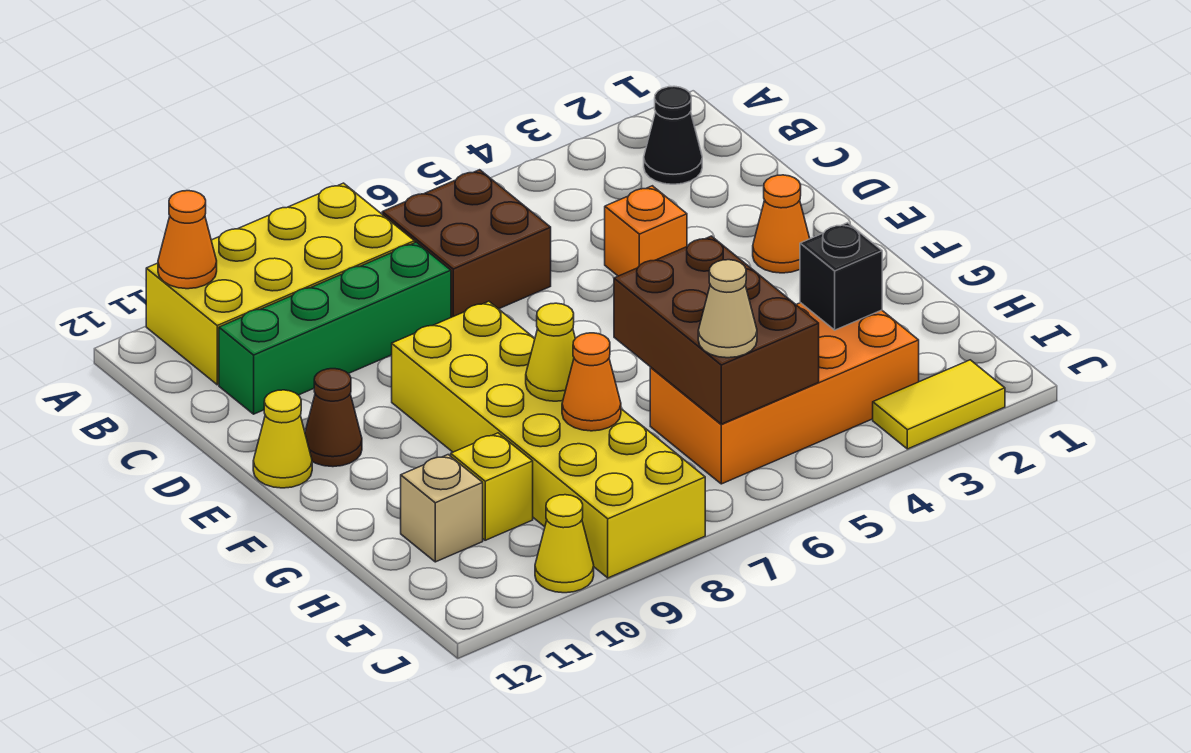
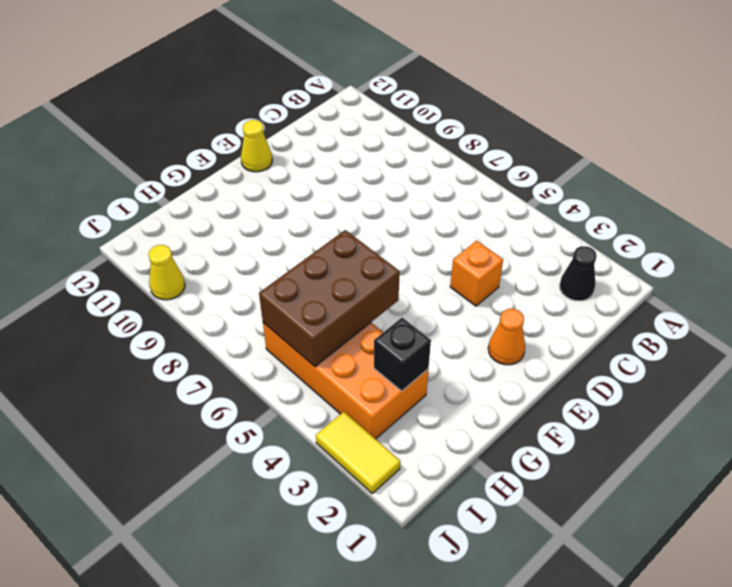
none -> yellow 2x4 brick [146,183,415,385]
none -> brown 2x2 brick [382,170,551,317]
none -> green 1x4 brick [219,242,451,414]

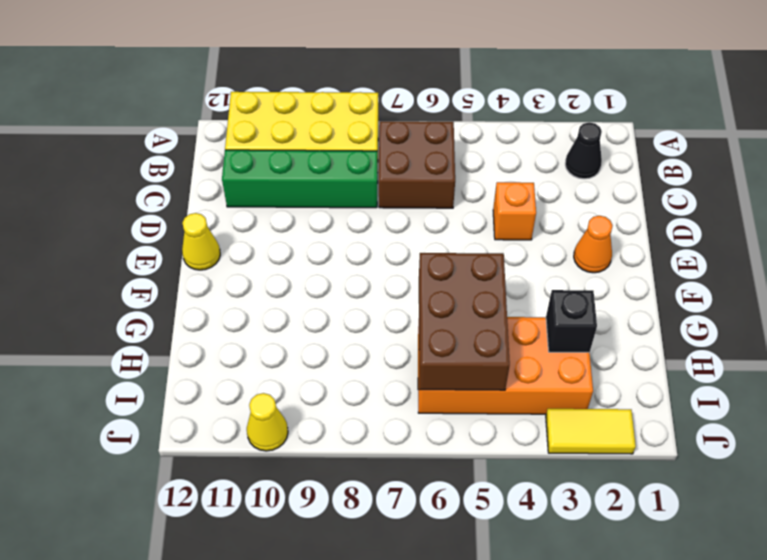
none -> yellow 2x6 brick [392,301,705,578]
none -> brown 1x1 cone [305,369,362,467]
none -> yellow 1x1 brick [451,433,533,540]

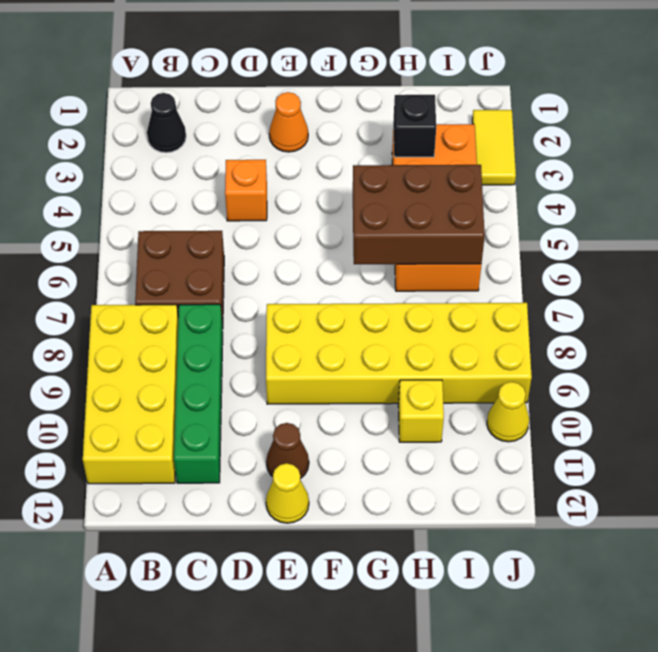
none -> tan 1x1 brick [401,455,483,562]
none -> orange 1x1 cone [158,191,217,289]
none -> yellow 1x1 cone [526,303,575,401]

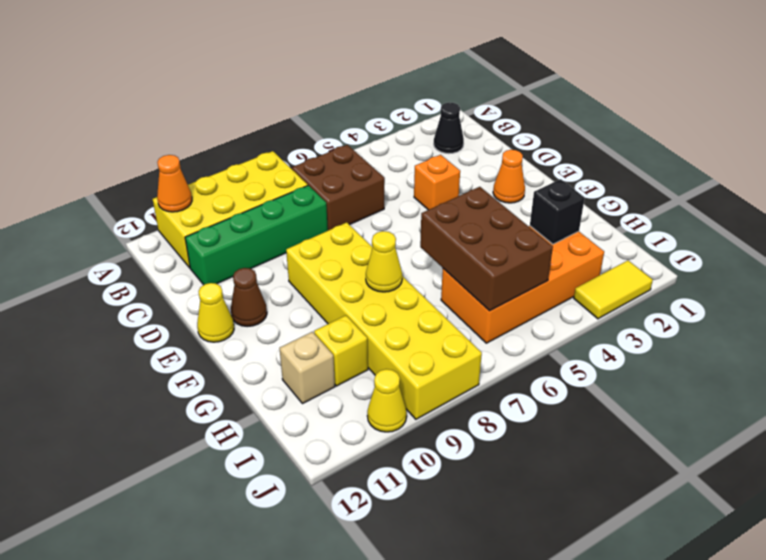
none -> orange 1x1 cone [562,333,621,431]
none -> tan 1x1 cone [698,260,757,358]

